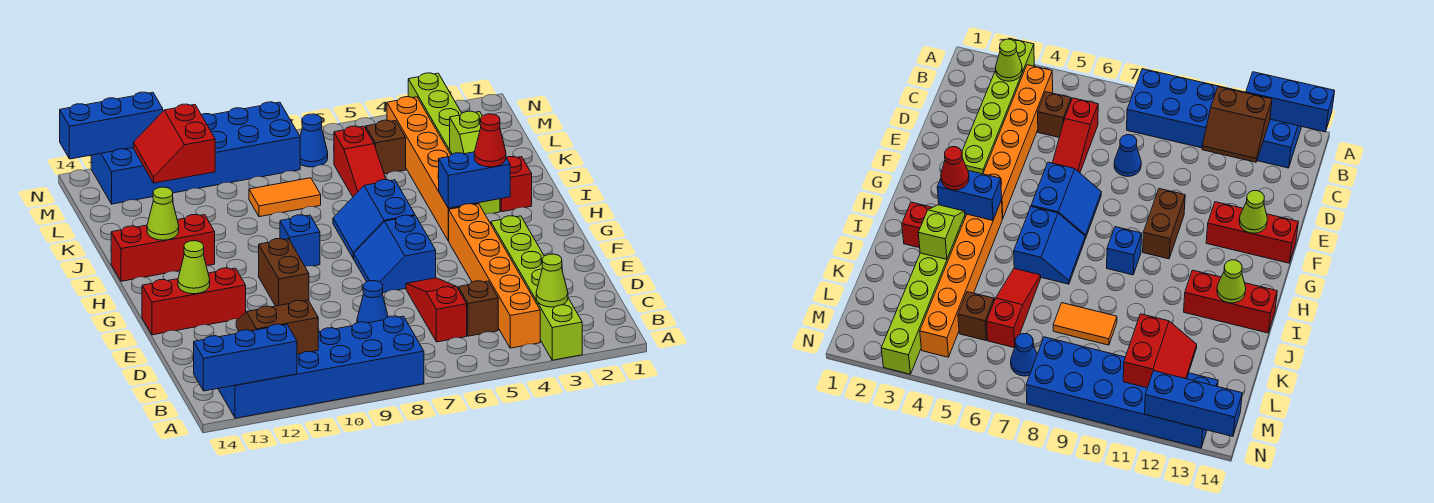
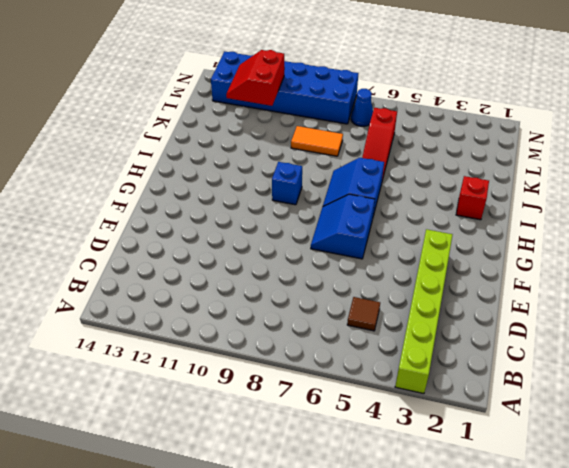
brown 1x1 tile [347,297,380,331] -> brown 1x1 brick [458,281,498,336]
none -> blue 2x6 brick [218,316,424,418]
none -> orange 1x6 brick [449,204,540,348]
none -> red 1x3 slope [406,278,467,342]
none -> blue 1x1 cone [357,281,388,323]

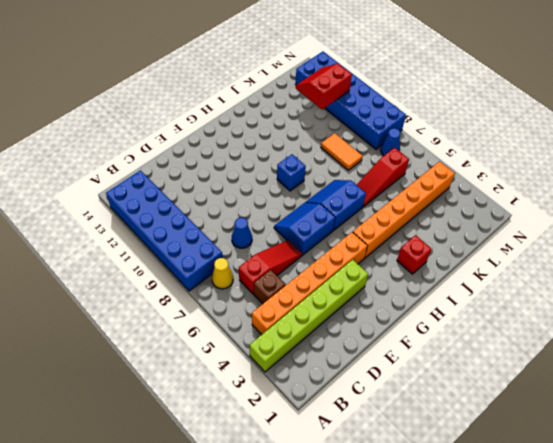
yellow 1x1 cone [212,258,233,289] -> none
none -> brown 1x2 brick [259,239,309,306]
none -> red 1x3 brick [142,268,246,335]
none -> lime 1x6 brick [408,73,500,214]
none -> red 1x3 brick [111,215,215,281]

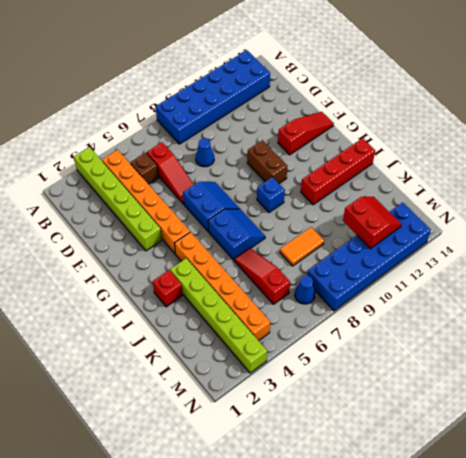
red 1x3 slope [278,112,334,155] -> red 1x3 brick [142,268,246,335]
red 1x4 brick [301,138,375,205] -> red 1x3 brick [111,215,215,281]
none -> brown 1x1 brick [366,120,406,174]
none -> blue 1x3 brick [194,324,297,391]
none -> lime 1x1 cone [536,254,568,307]
none -> brown 2x2 slope [236,300,318,354]

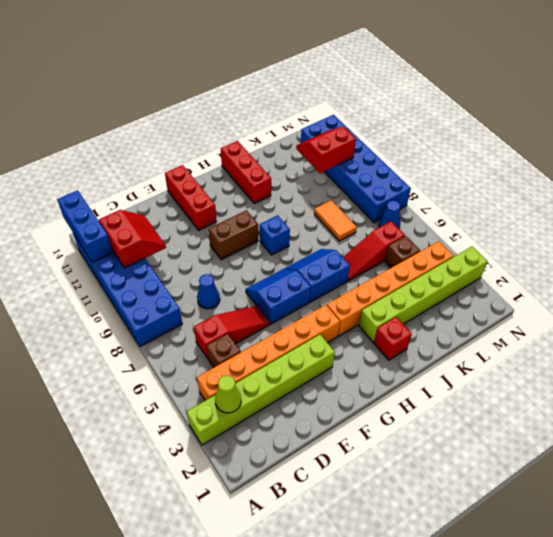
red 2x2 slope [99,210,166,268] -> brown 2x2 slope [236,300,318,354]
none -> lime 1x1 cone [178,241,210,294]
none -> blue 1x2 brick [439,152,510,208]
none -> lime 1x2 slope [450,111,482,154]
none -> lime 1x1 cone [147,187,179,240]

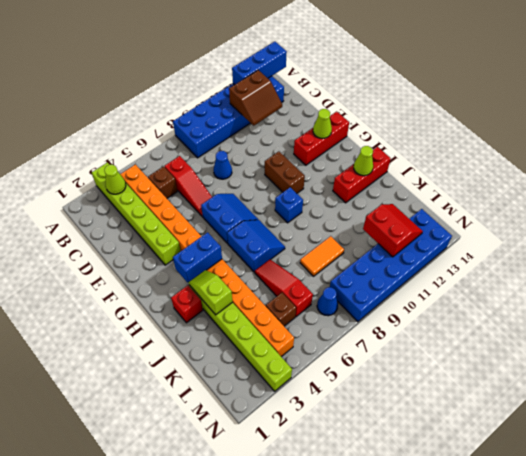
none -> blue 1x3 brick [60,92,163,159]
none -> red 1x1 cone [474,114,506,167]

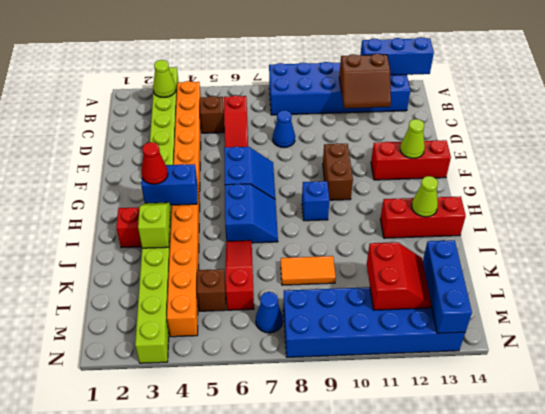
blue 1x3 brick [423,240,472,333] -> blue 1x3 brick turned to [60,92,163,159]

